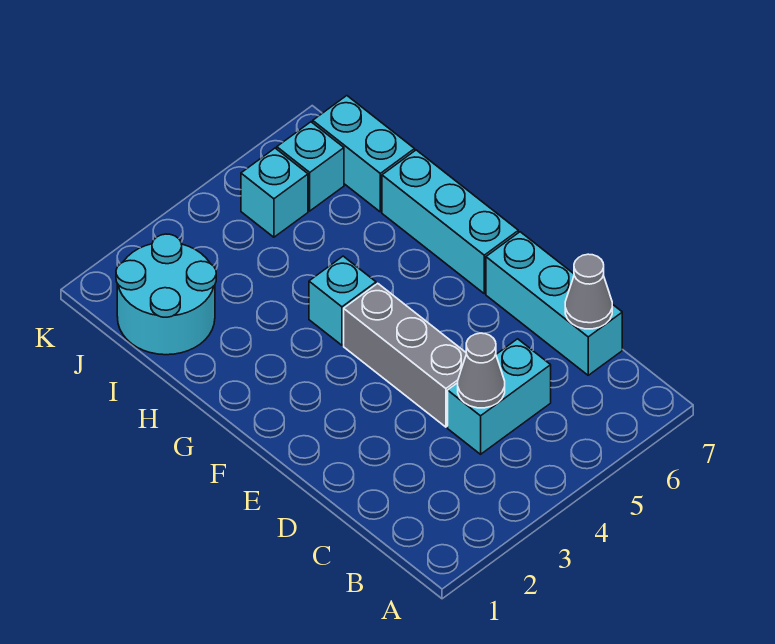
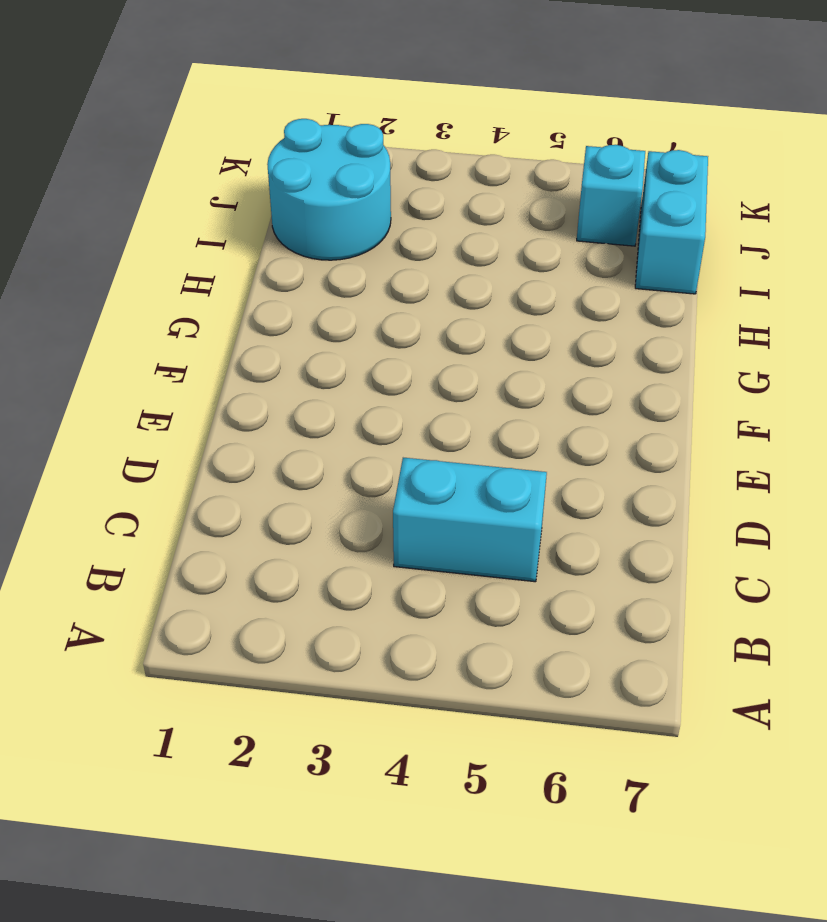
none -> cyan 1x3 brick [486,232,622,375]
none -> grey 1x3 brick [344,283,467,427]

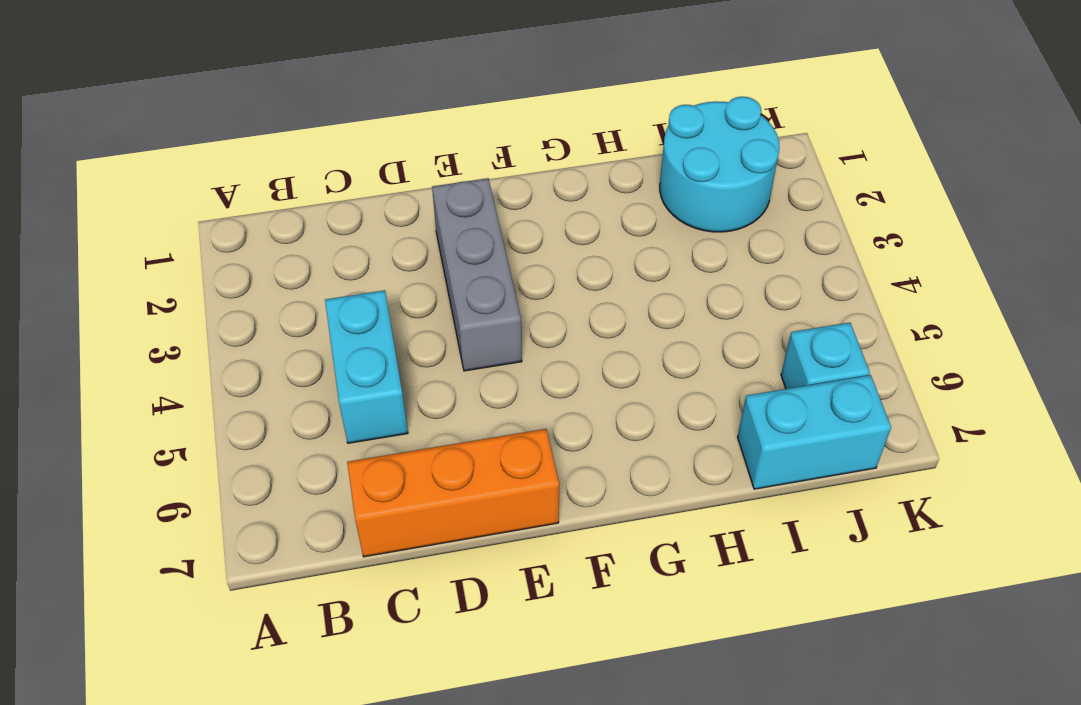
orange 1x3 brick [347,429,559,557] -> cyan 1x3 brick [486,232,622,375]
grey 1x3 brick [432,178,522,371] -> grey 1x3 brick turned to [344,283,467,427]
none -> cyan 1x3 brick [382,150,518,294]
none -> cyan 1x1 brick [309,256,376,345]

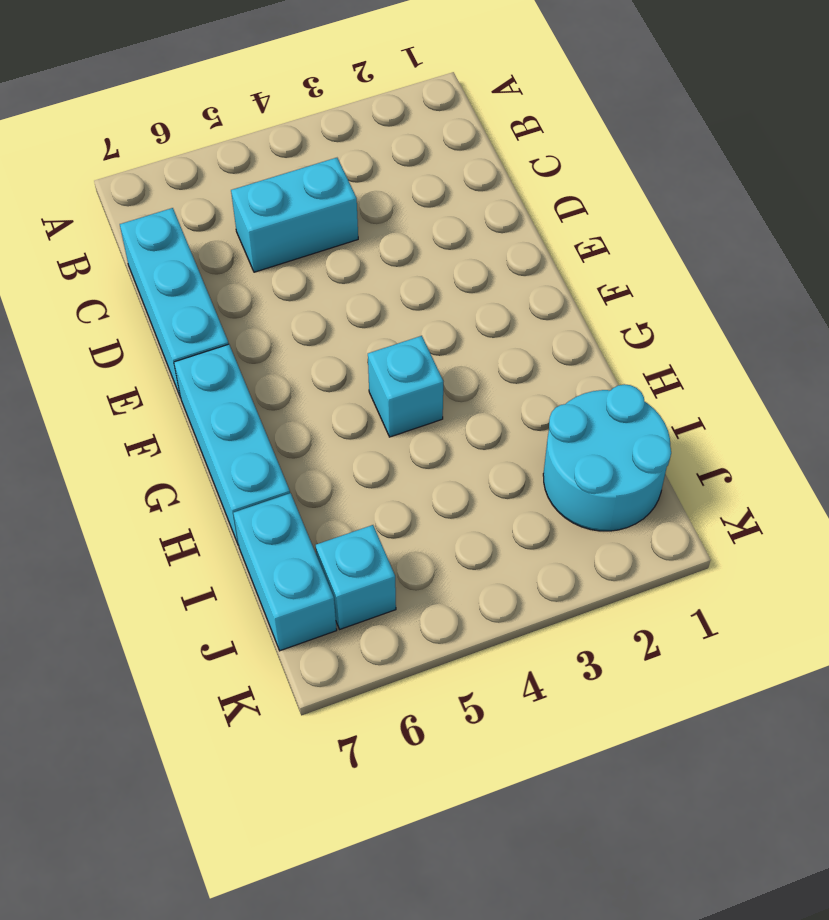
none -> grey 1x3 brick [344,283,467,427]
none -> cyan 1x1 brick [241,148,308,237]

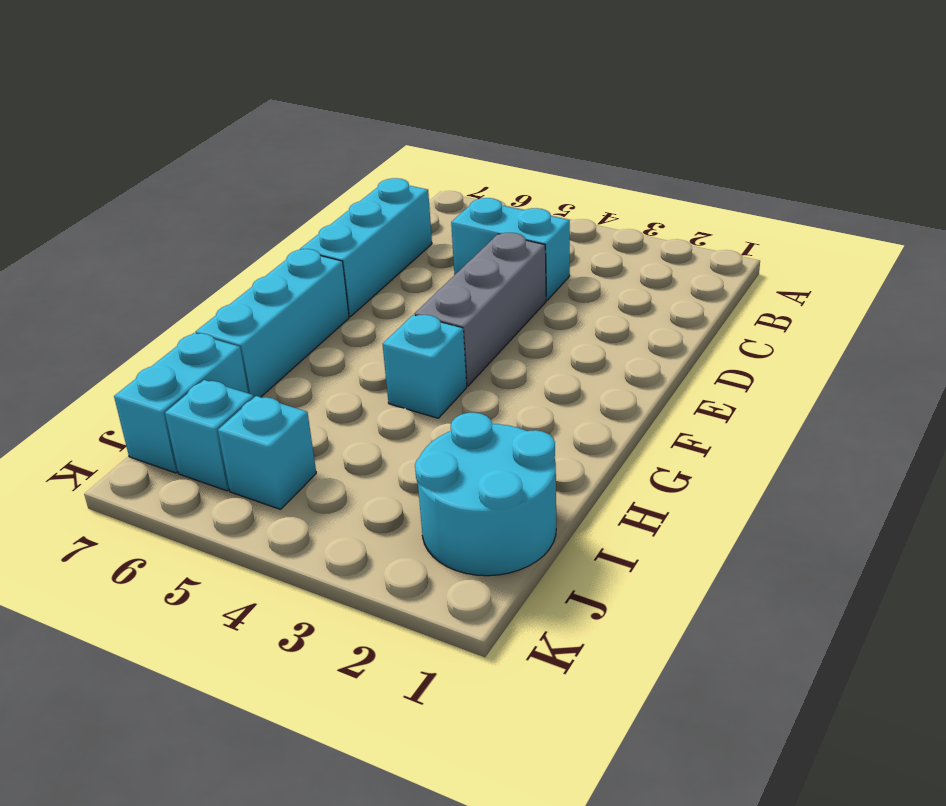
none -> grey 1x1 cone [458,333,505,408]
none -> grey 1x1 cone [565,254,612,329]

